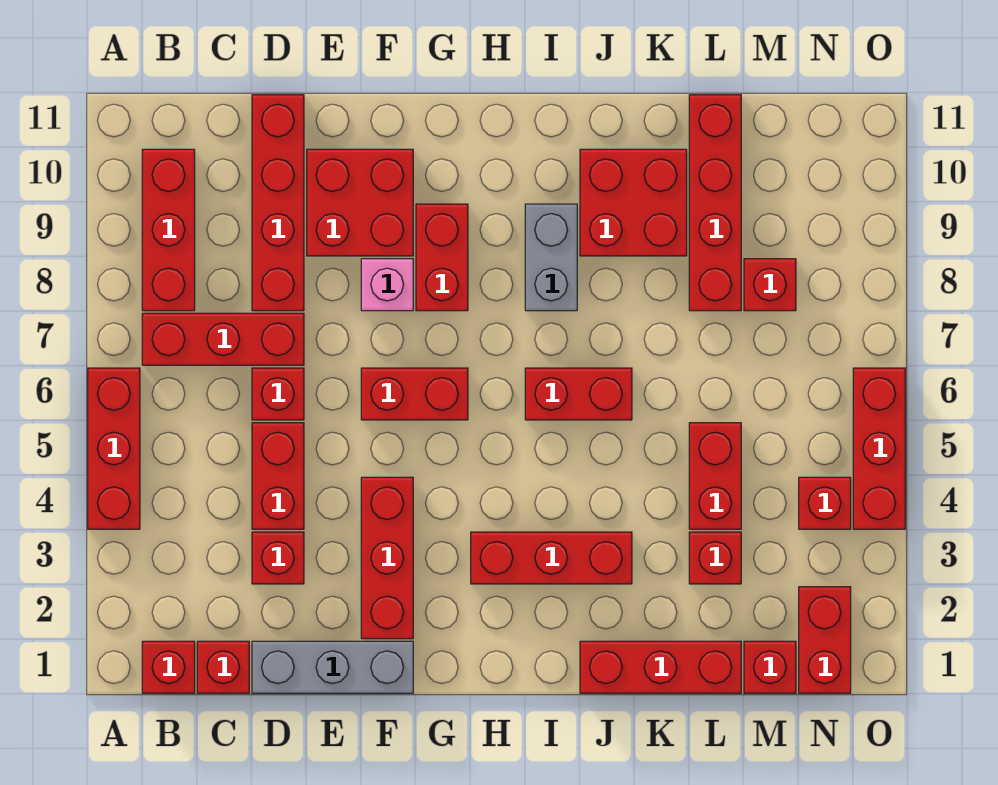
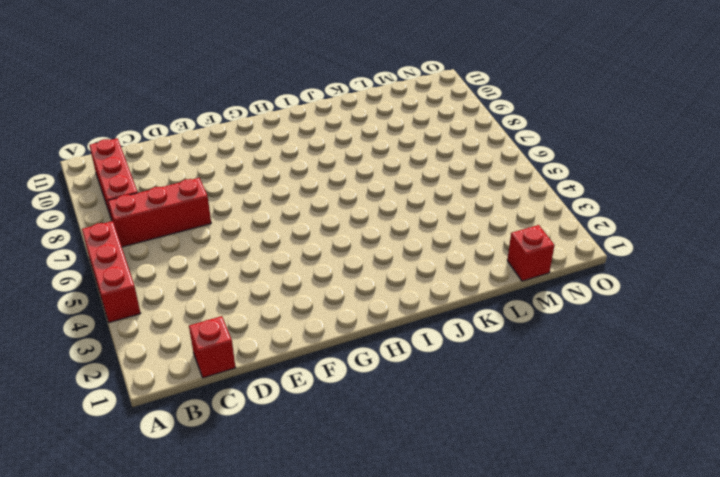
none -> red 1x1 brick [142,641,195,693]
none -> grey 1x3 brick [252,641,413,693]
none -> red 1x1 brick [252,532,304,584]

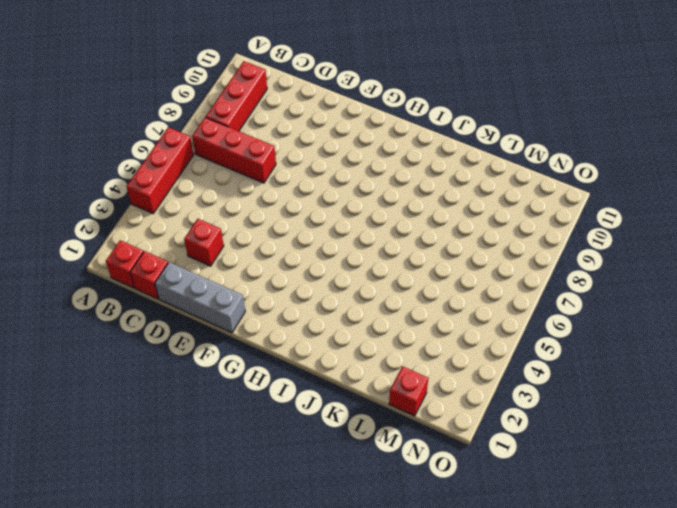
none -> red 1x2 brick [252,423,304,529]
none -> red 1x1 brick [252,368,304,420]
none -> red 1x4 brick [252,95,304,311]

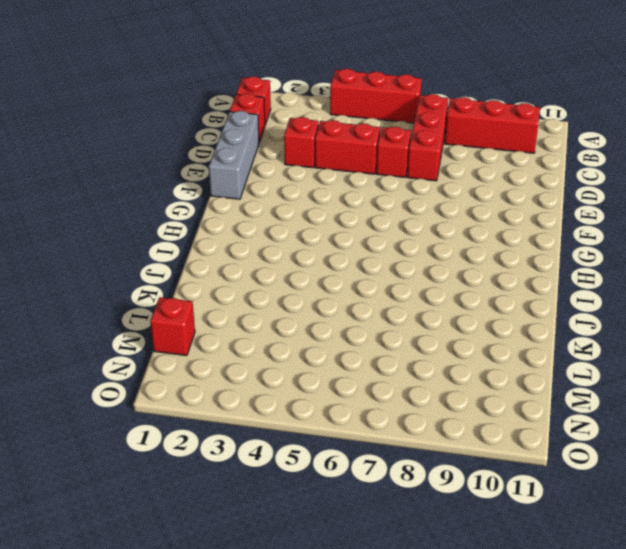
none -> red 1x4 brick [252,95,304,311]
none -> red 2x2 brick [307,149,413,256]
none -> red 1x3 brick [361,477,413,639]

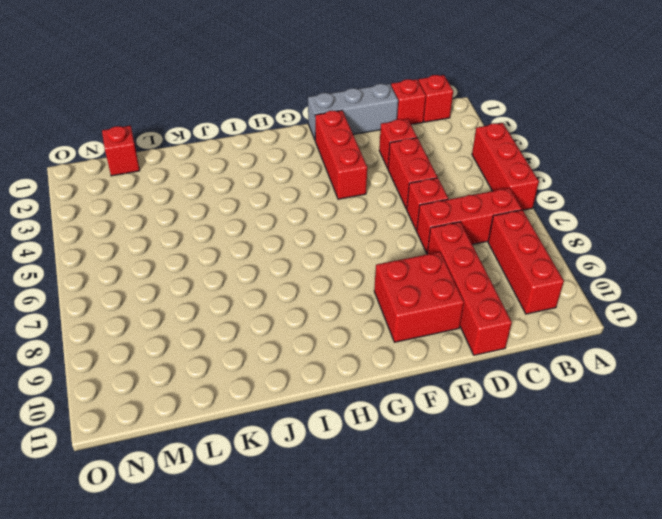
none -> red 1x2 brick [361,368,468,420]
none -> pink 1x1 brick [361,259,413,311]
none -> red 1x2 brick [416,204,468,311]

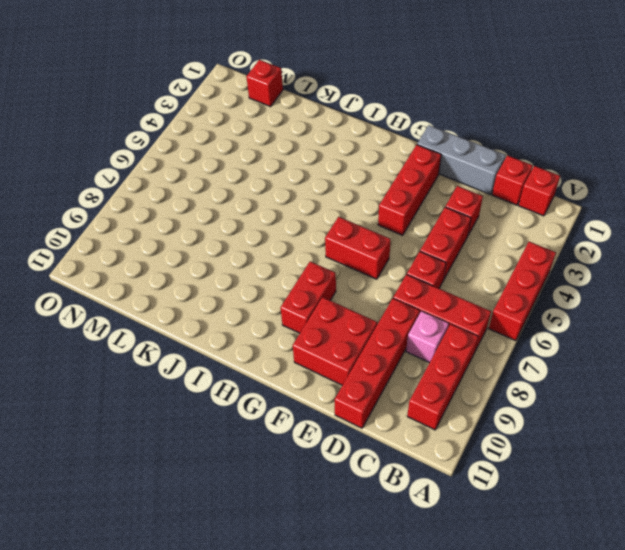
pink 1x1 brick [406,311,449,363] -> pink 1x1 brick moved to [361,259,413,311]
none -> red 1x3 brick [471,532,632,584]
none -> red 1x2 brick [525,368,632,420]
none -> grey 1x2 brick [525,204,577,311]

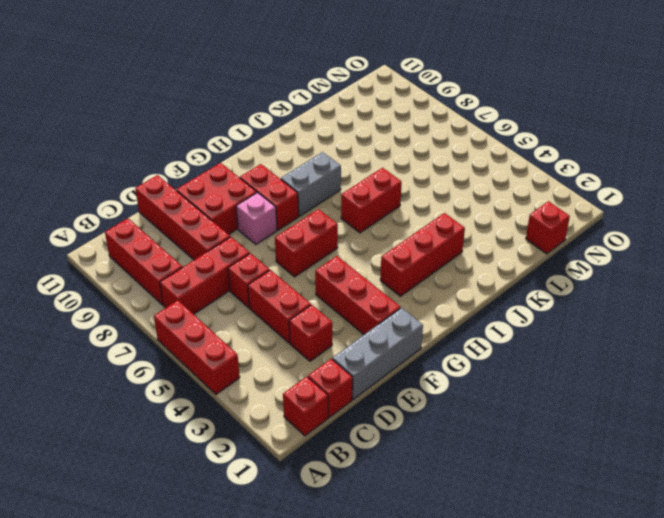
grey 1x2 brick [281,152,341,216] -> grey 1x2 brick turned to [525,204,577,311]
none -> red 1x3 brick [580,641,741,693]
none -> red 2x2 brick [580,149,687,256]
none -> red 1x1 brick [689,532,741,584]

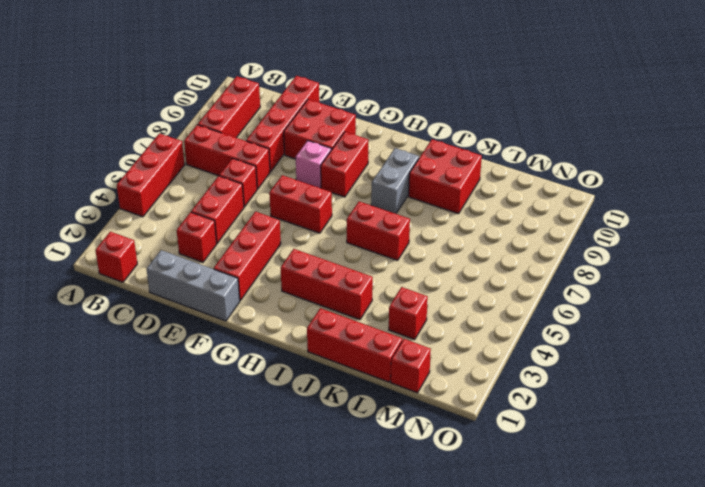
none -> red 1x1 brick [197,641,249,693]
none -> red 1x2 brick [689,423,741,529]
none -> red 1x4 brick [689,95,741,311]

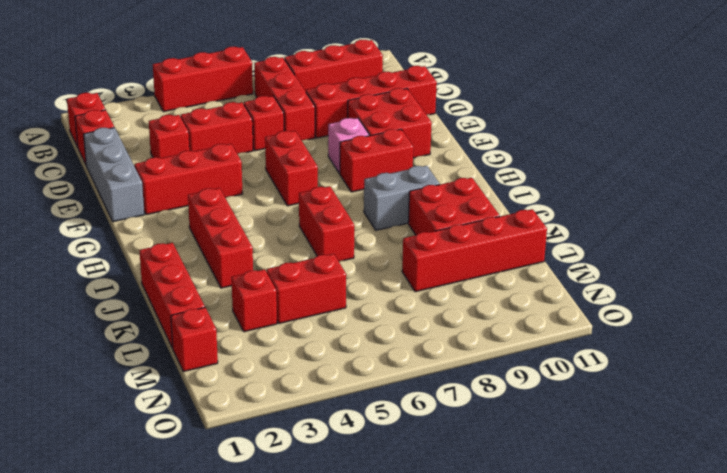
none -> red 1x1 brick [744,259,796,311]
none -> red 1x2 brick [799,587,851,693]
none -> red 1x1 brick [799,477,851,529]

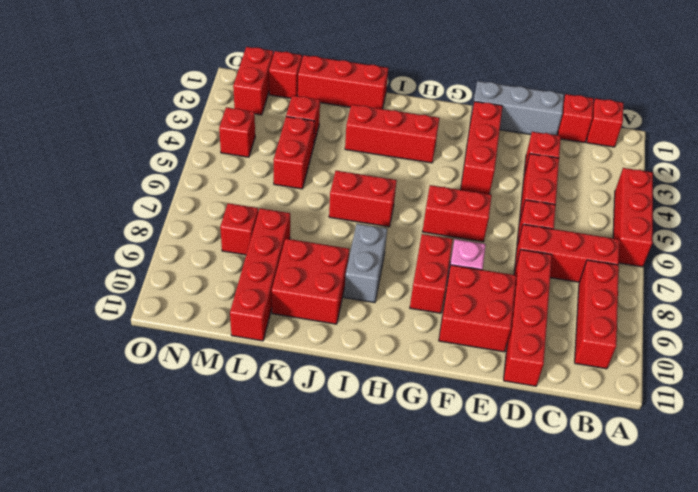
none -> red 1x3 brick [853,368,905,529]

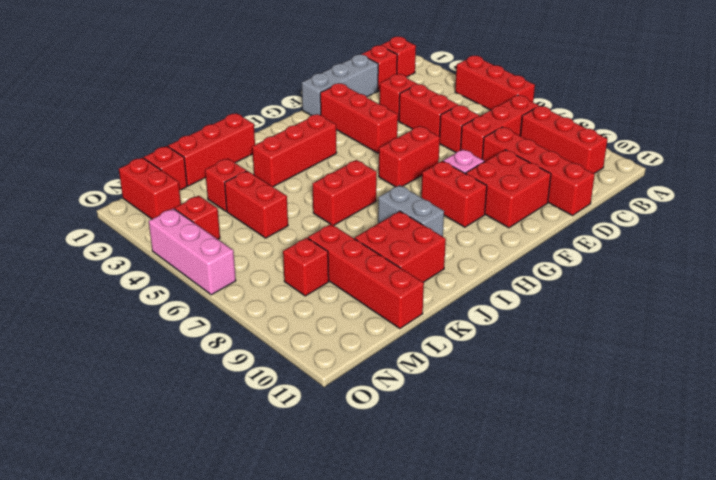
pink 1x3 brick [149,208,236,295] -> red 1x3 brick [853,368,905,529]

